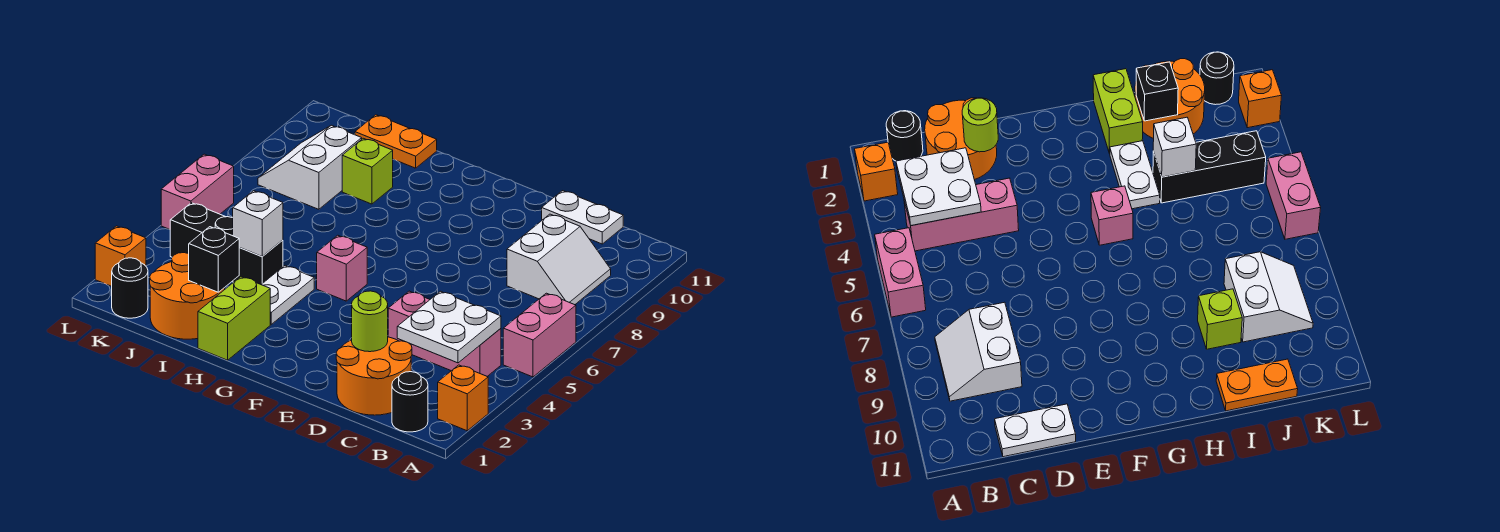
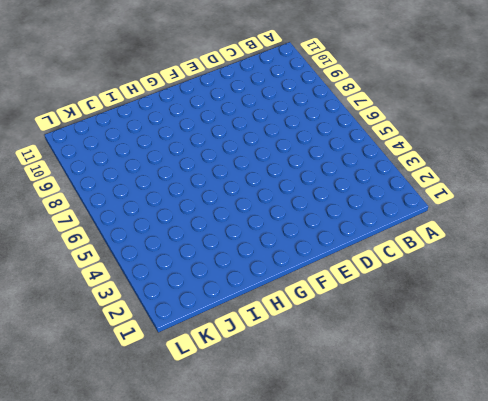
none -> orange 1x1 brick [438,365,488,431]
none -> pink 1x2 brick [503,293,576,377]
none -> black 1x1 round brick [392,372,428,432]

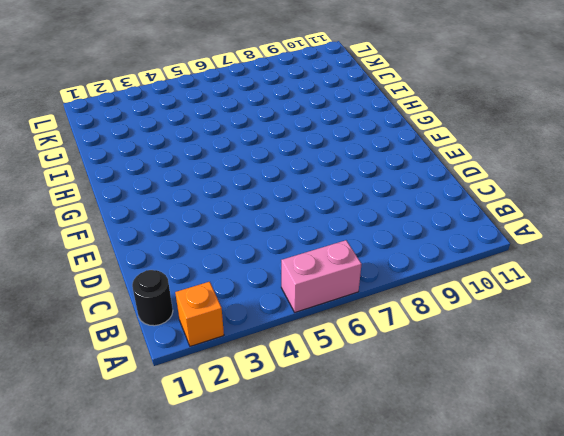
none -> pink 1x3 brick [388,291,501,376]
none -> white 2x2 slope [507,214,611,305]
none -> orange 2x2 round brick [336,337,412,415]

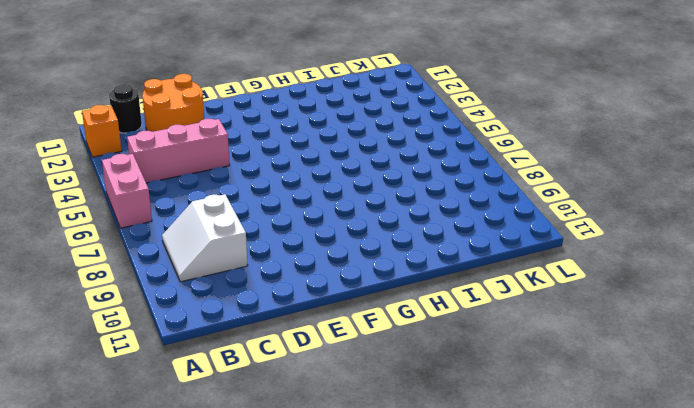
none -> white 1x2 plate [542,191,623,244]
none -> pink 1x1 brick [317,235,367,301]
none -> lime 1x2 brick [198,277,270,360]

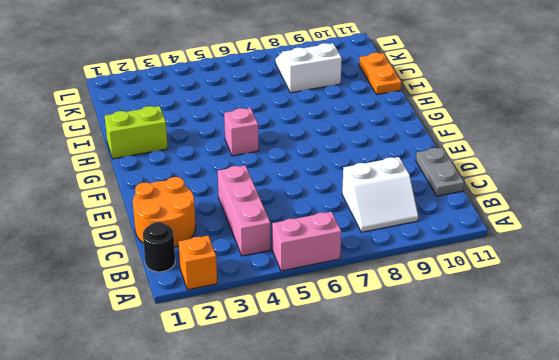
grey 1x2 plate [416,148,464,196] -> white 1x2 plate [542,191,623,244]
none -> white 1x2 plate [261,266,314,324]
none -> orange 2x2 round brick [150,253,225,339]
none -> black 1x3 brick [170,203,283,284]

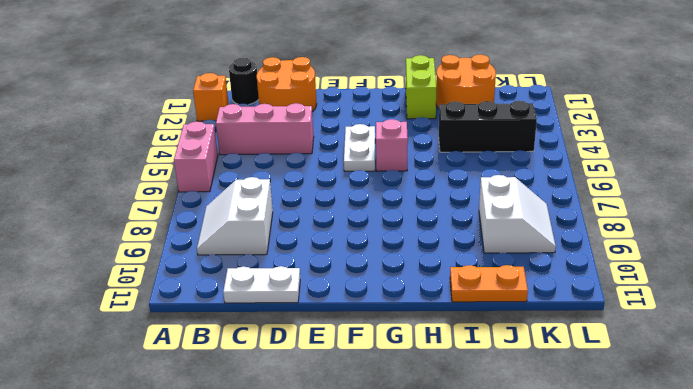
white 1x2 plate [344,124,375,171] -> white 1x2 plate moved to [261,266,314,324]
none -> lime 1x1 brick [342,138,393,204]
none -> black 1x1 round brick [112,258,148,318]
none -> orange 1x1 brick [95,226,146,286]

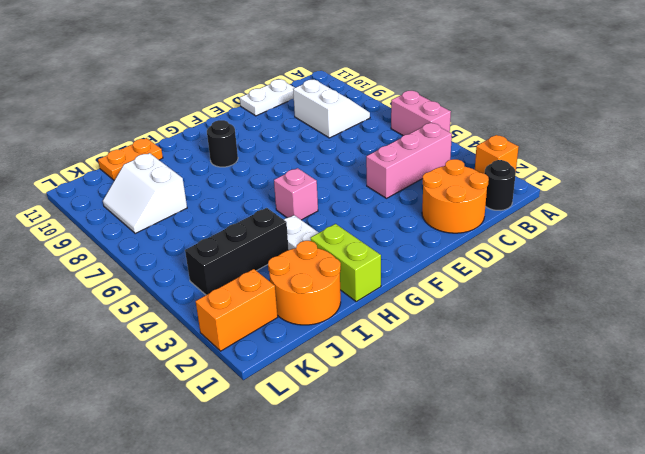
black 1x1 round brick [207,120,238,167] -> black 1x1 round brick moved to [112,258,148,318]
orange 1x2 brick [196,269,278,351] -> orange 1x1 brick [95,226,146,286]
none -> lime 1x1 brick [342,138,393,204]
none -> pink 1x2 brick [161,154,234,230]
none -> white 2x2 plate [397,291,501,363]

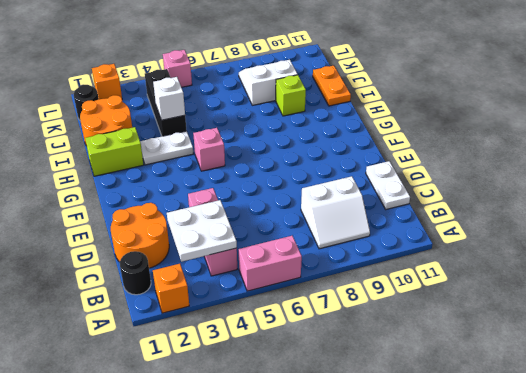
pink 1x1 brick [163,50,192,87] -> pink 1x2 brick [161,154,234,230]
none -> lime 1x1 round brick [352,291,388,352]
none -> black 1x1 brick [189,227,239,292]

